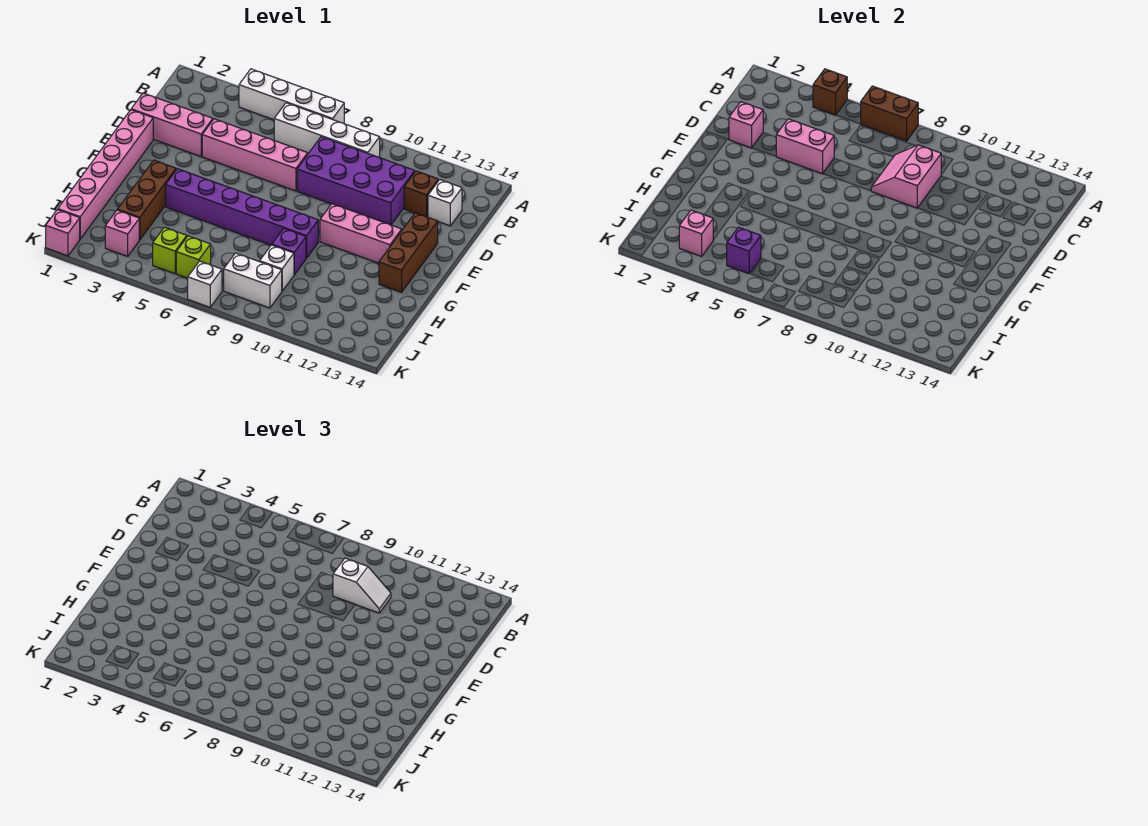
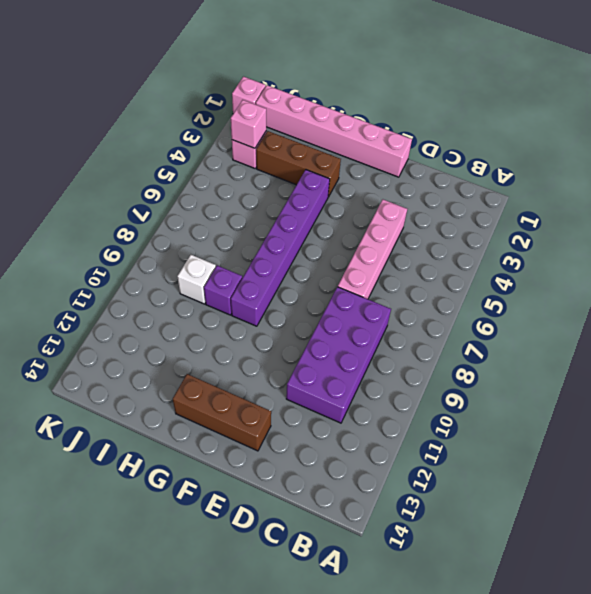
none -> white 1x4 brick [239,69,344,123]
none -> white 1x4 brick [274,103,380,158]
none -> brown 1x1 brick [404,171,438,217]

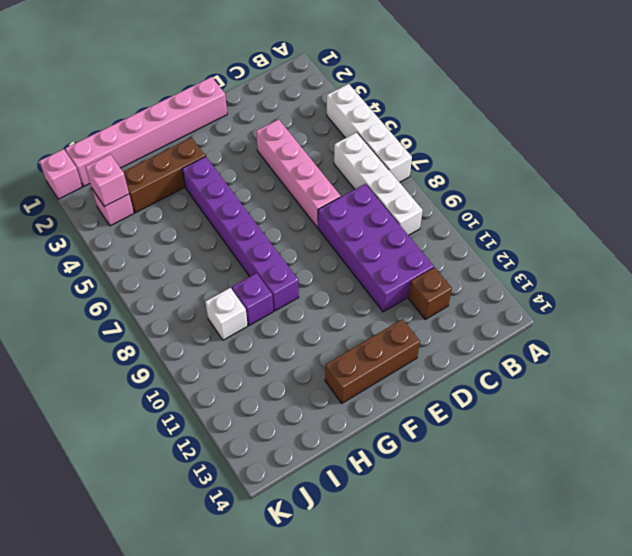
none -> white 1x1 brick [428,180,462,226]
none -> pink 1x3 brick [131,93,213,156]
none -> pink 1x3 brick [320,204,402,263]

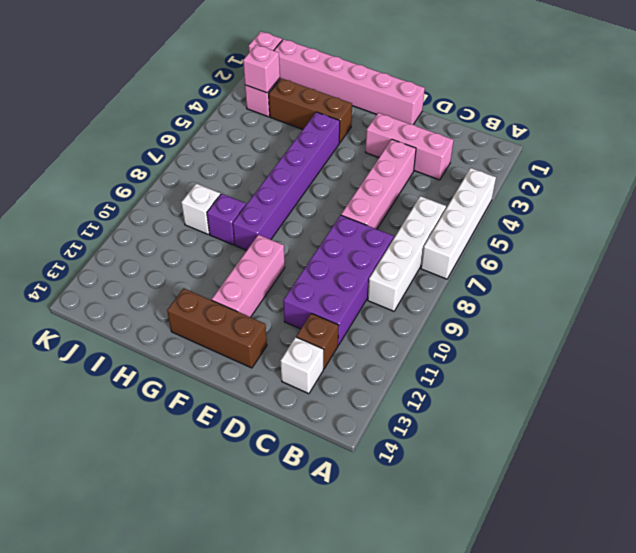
pink 1x3 brick [366,113,454,180] -> pink 1x3 brick turned to [131,93,213,156]
none -> lime 1x1 brick [153,227,187,274]
none -> lime 1x1 brick [176,236,211,278]
none -> white 1x2 brick [224,253,282,308]

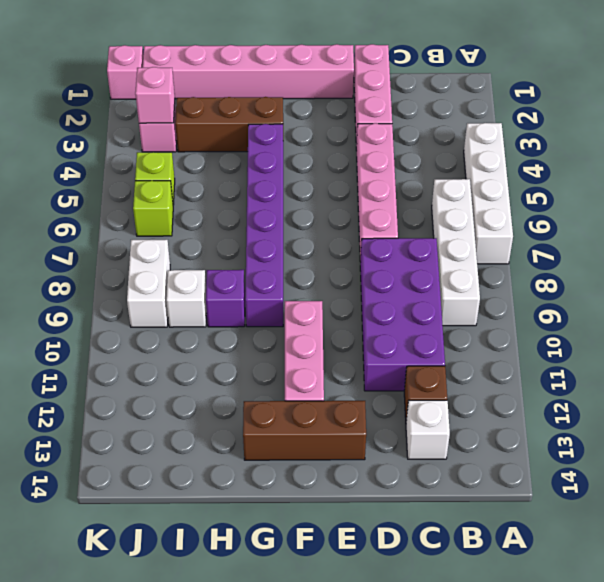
none -> white 1x1 brick [188,261,222,307]
none -> brown 1x1 brick [813,69,847,115]
none -> brown 1x2 brick [861,86,918,141]

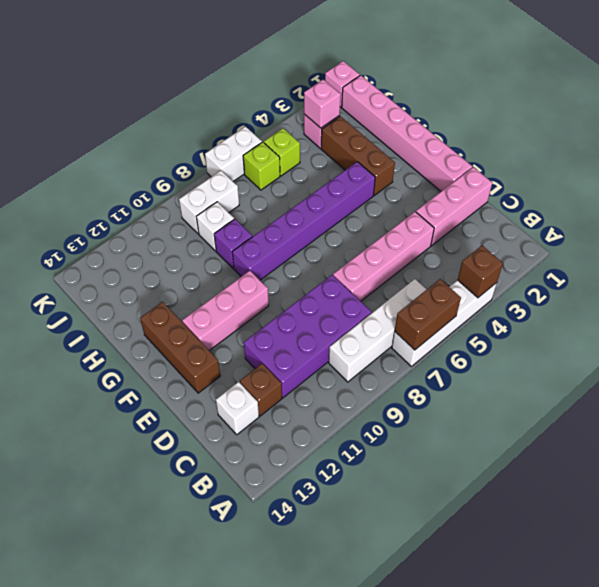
white 1x2 brick [205,127,262,181] -> white 1x1 brick [188,261,222,307]
none -> pink 2x2 slope [871,145,941,208]
none -> pink 1x1 brick [729,102,763,148]
none -> pink 1x2 brick [776,119,834,174]

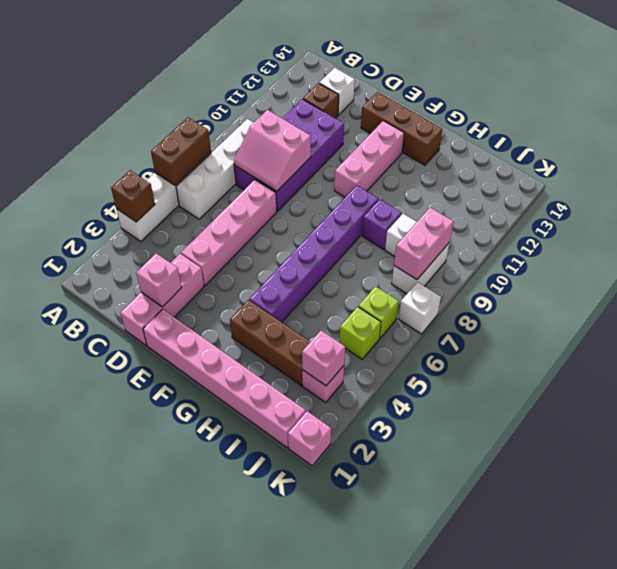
pink 1x2 brick [394,207,454,280] -> pink 1x2 brick moved to [776,119,834,174]
none -> purple 1x1 brick [727,227,761,274]
none -> white 1x2 slope [333,558,391,613]

